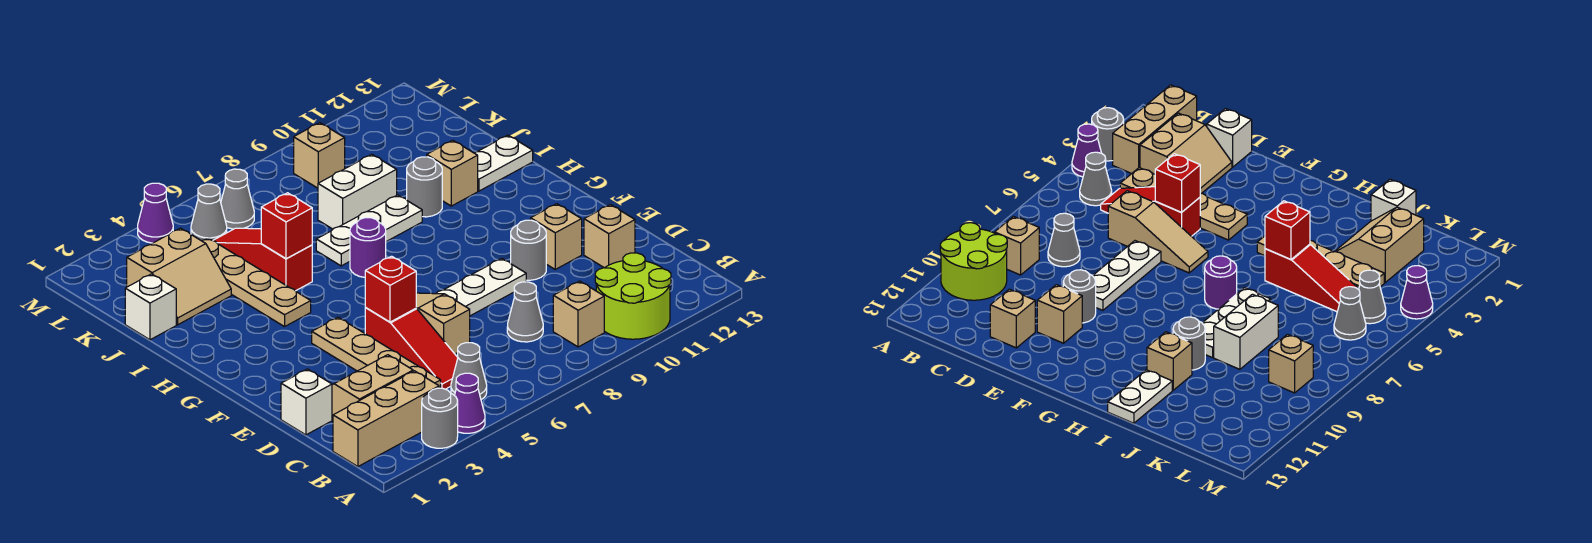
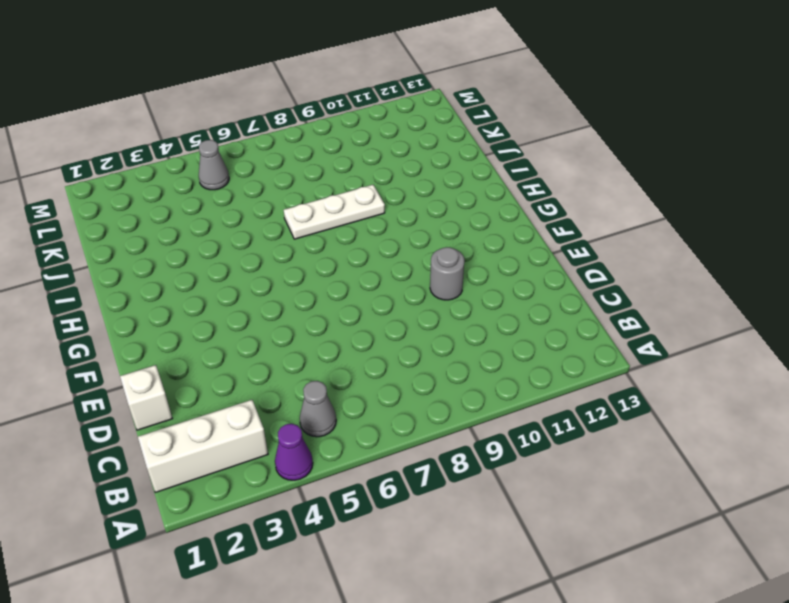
white 1x3 brick [138,400,268,492] -> tan 1x3 brick [333,371,439,467]
none -> grey 1x1 round brick [422,388,458,448]
none -> lime 2x2 round brick [595,253,671,339]
none -> tan 1x1 brick [553,281,604,347]
none -> tan 2x2 slope [332,355,413,420]

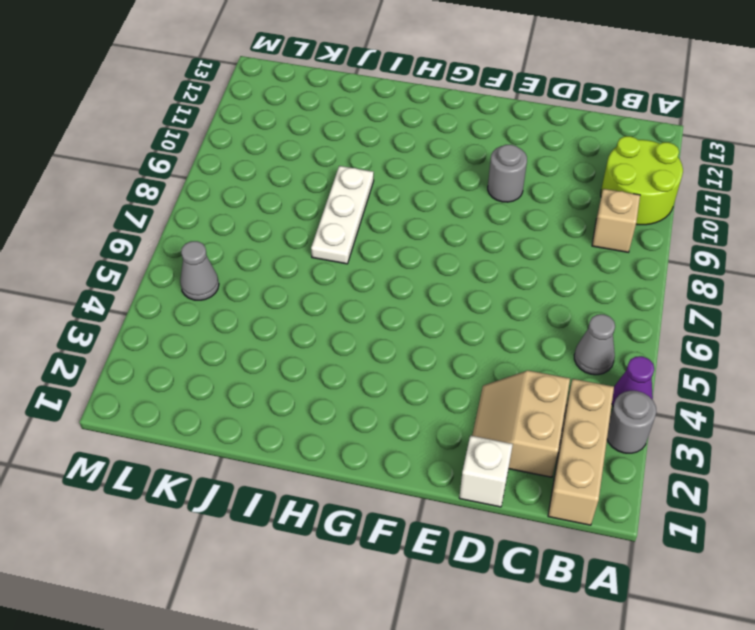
none -> tan 1x4 plate [312,317,441,388]
none -> red 1x3 slope [365,307,458,389]
none -> grey 1x1 cone [507,282,543,342]
none -> tan 1x3 slope [416,293,470,354]

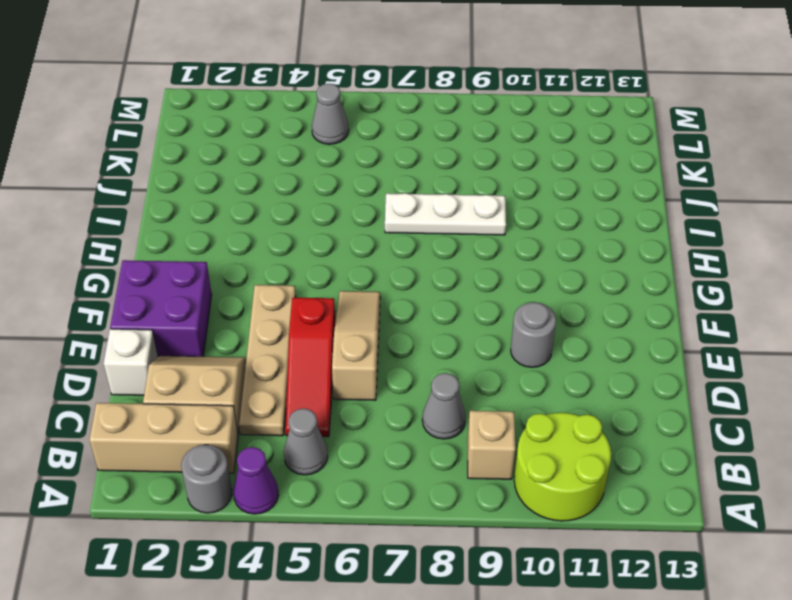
purple 2x2 brick [110,260,212,357] -> none
none -> tan 1x1 brick [584,205,635,268]
none -> white 1x3 plate [436,258,526,316]
none -> tan 1x1 brick [531,204,582,269]
none -> tan 1x4 plate [202,238,311,327]

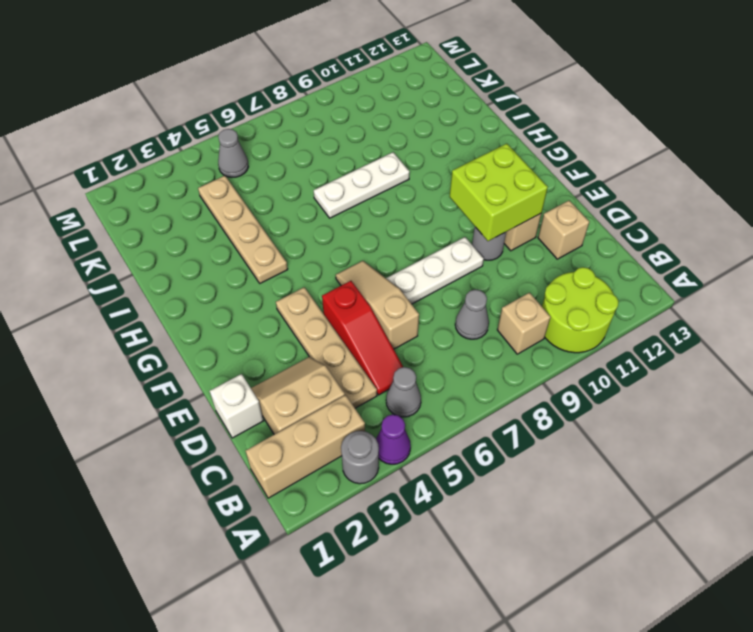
lime 2x2 brick [450,144,548,241] -> none
none -> purple 1x1 round brick [350,218,386,277]
none -> red 1x3 slope [213,228,312,291]
none -> grey 1x1 round brick [407,157,442,217]
none -> tan 1x1 brick [427,140,478,206]

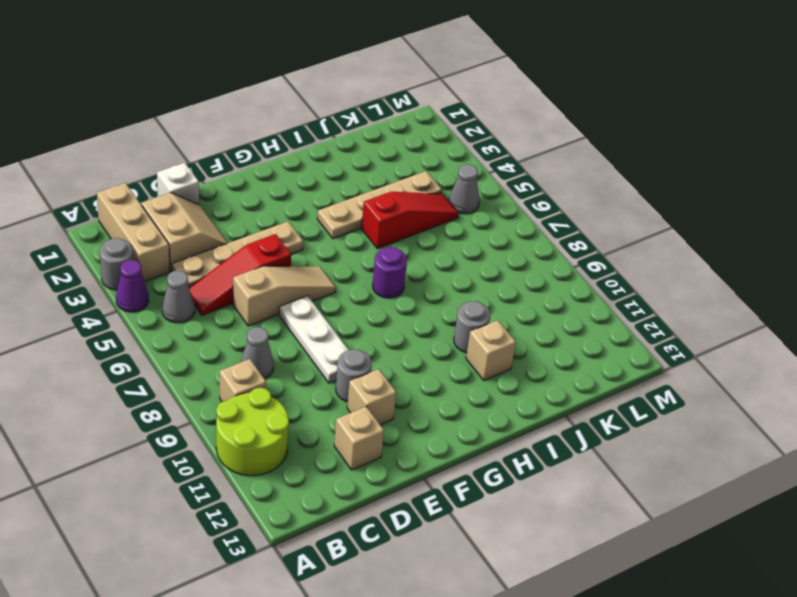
none -> white 1x3 plate [316,195,422,266]
none -> white 1x2 plate [475,135,533,191]
none -> white 1x1 brick [125,274,176,340]
none -> tan 2x2 slope [127,228,231,325]

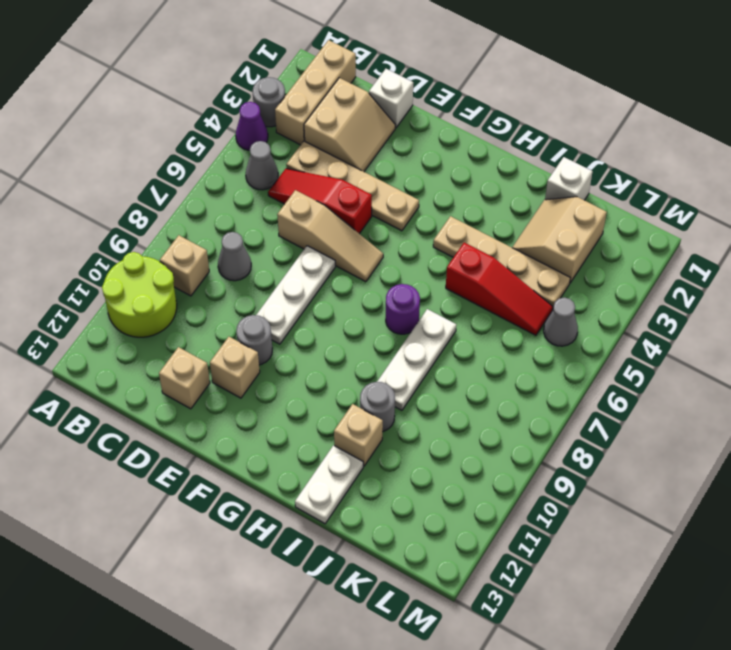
none -> white 1x2 brick [318,154,397,229]
none -> grey 1x1 cone [221,169,254,229]
none -> tan 1x1 brick [294,123,345,188]
none -> purple 1x1 cone [138,183,173,243]

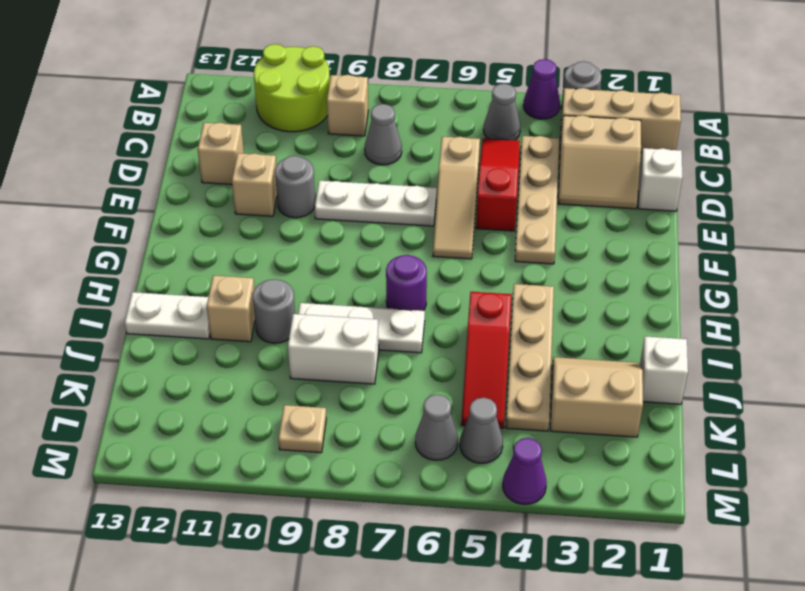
tan 1x1 plate [278,405,326,453] -> tan 1x1 brick [294,123,345,188]
none -> red 1x1 brick [365,256,416,322]
none -> red 1x1 brick [261,193,312,259]

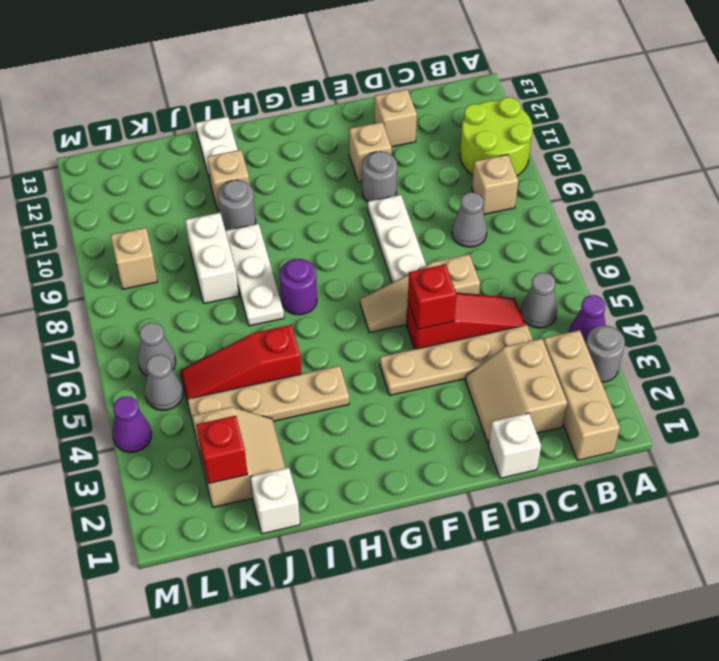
red 1x1 brick [196,416,248,484] -> red 1x1 brick moved to [261,193,312,259]

